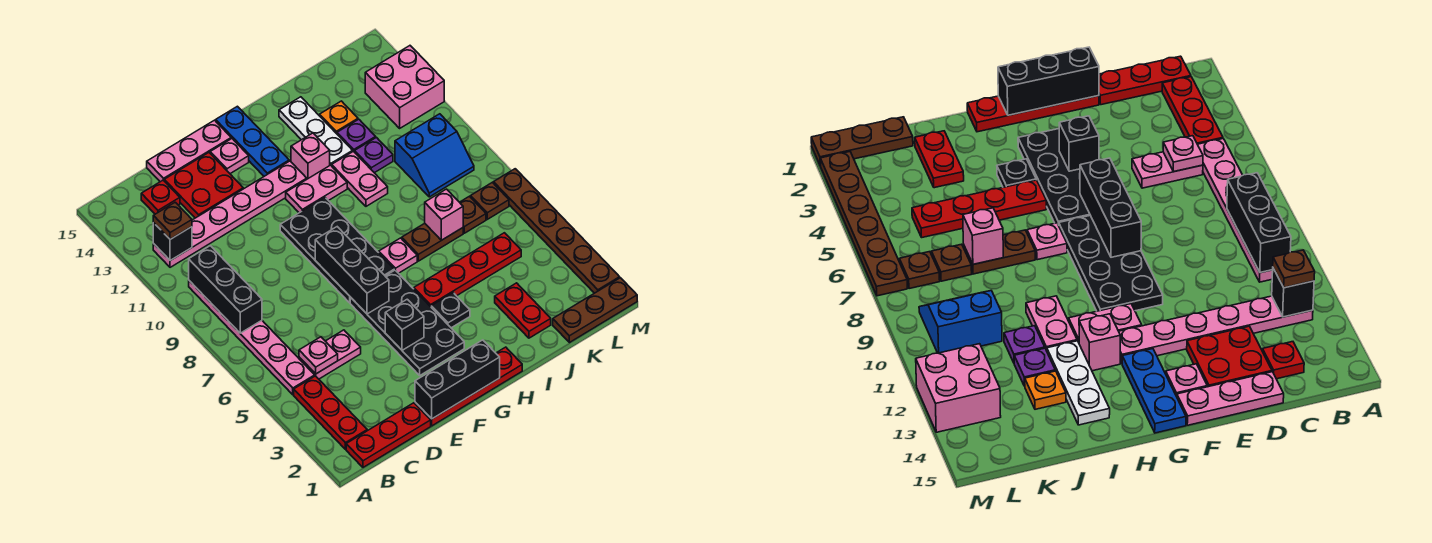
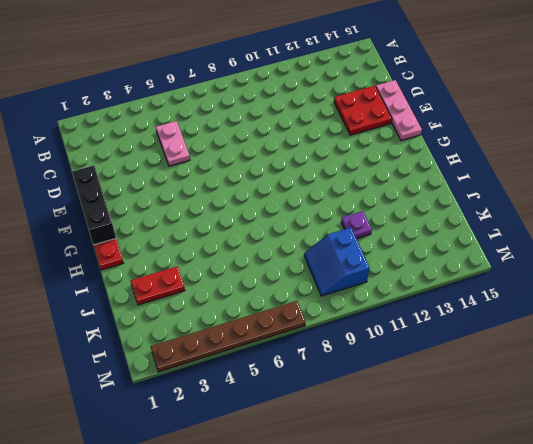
none -> red 1x3 plate [346,403,431,467]
none -> red 1x3 plate [294,376,367,449]
none -> pink 1x6 plate [189,281,315,395]
none -> pink 1x6 plate [153,161,307,267]

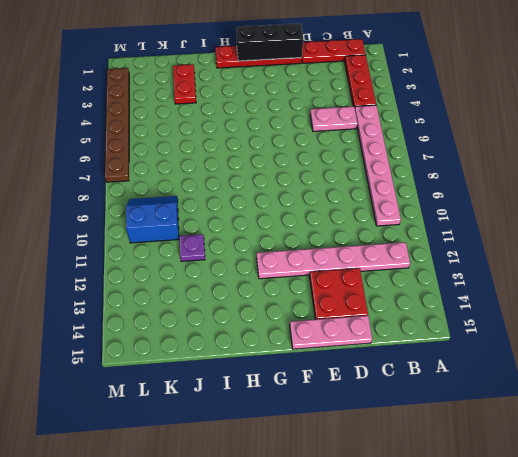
none -> red 1x1 plate [141,180,180,214]
none -> black 2x4 plate [350,270,464,375]
none -> black 2x4 plate [280,198,394,303]
none -> pink 1x1 plate [210,139,249,174]

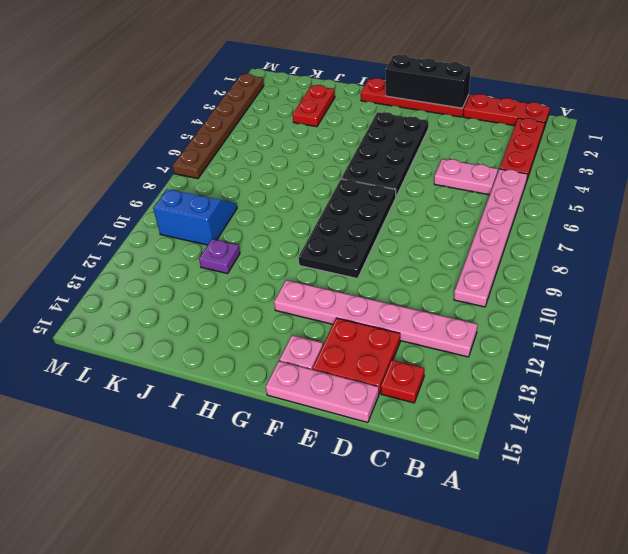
none -> pink 1x2 plate [286,165,347,213]
none -> blue 1x3 plate [216,106,289,176]
none -> black 1x1 plate [431,293,470,328]
none -> red 1x4 plate [414,233,521,307]

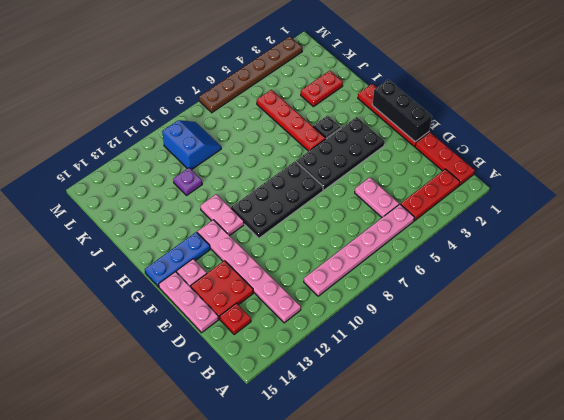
none -> pink 1x1 plate [379,238,417,273]
none -> pink 1x1 brick [291,133,330,179]
none -> brown 1x2 plate [402,223,463,261]
none -> pink 1x2 plate [332,151,388,206]

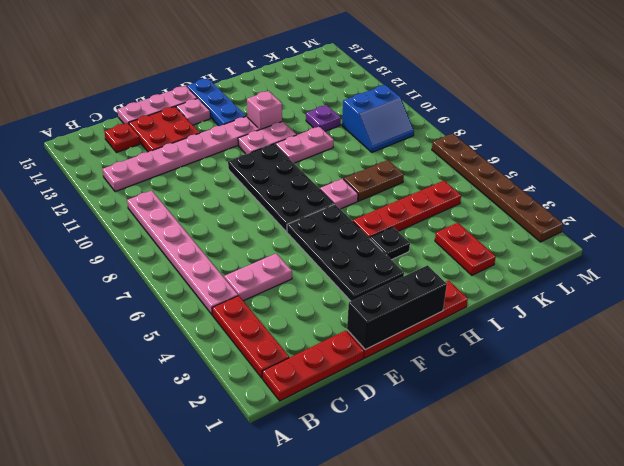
pink 1x2 plate [275,126,334,163] -> pink 1x2 plate turned to [332,151,388,206]
none -> white 1x3 plate [279,97,353,166]
none -> purple 1x1 plate [337,119,376,152]
none -> orange 1x1 plate [320,101,358,134]
none -> brown 1x3 plate [553,278,637,343]

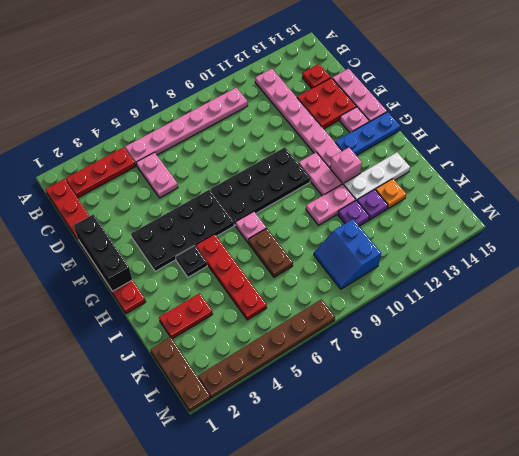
none -> brown 1x1 plate [460,196,486,233]
none -> brown 1x1 plate [471,182,509,219]
none -> pink 2x2 brick [365,46,444,128]
none -> black 1x3 brick [189,246,262,333]

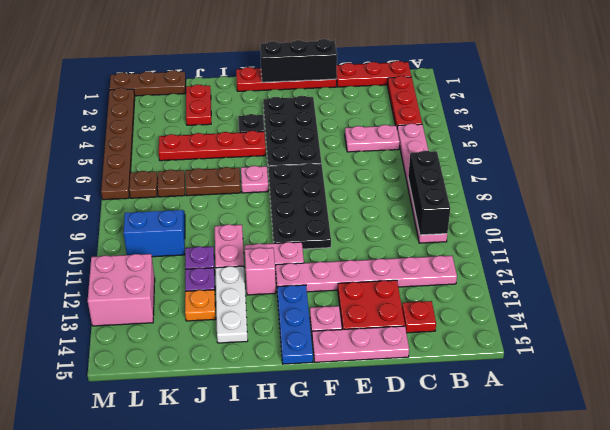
none -> black 1x1 brick [153,222,192,261]
none -> pink 1x1 plate [299,337,338,374]
none -> black 1x1 brick [385,299,424,350]
none -> black 1x3 brick [315,227,389,314]

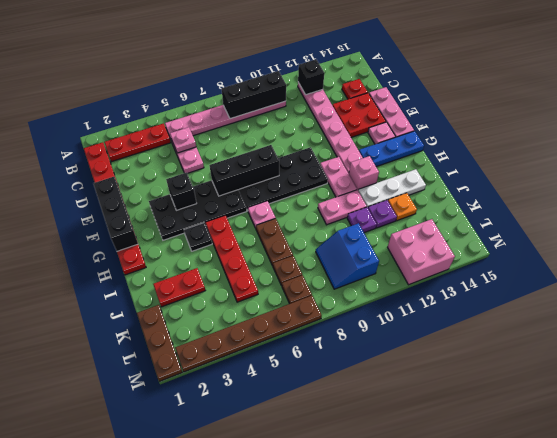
none -> pink 1x1 brick [425,189,463,240]
none -> brown 1x1 plate [153,202,192,239]

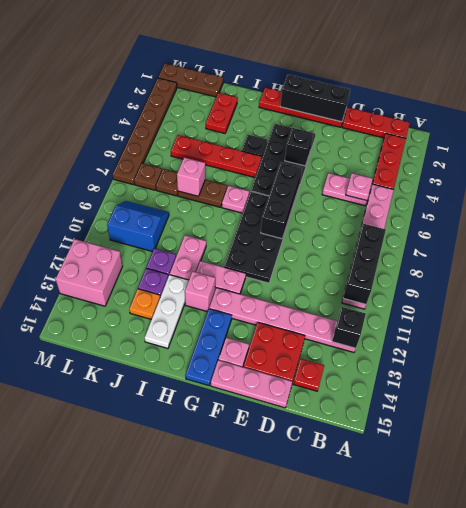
none -> brown 1x1 plate [153,202,192,239]

